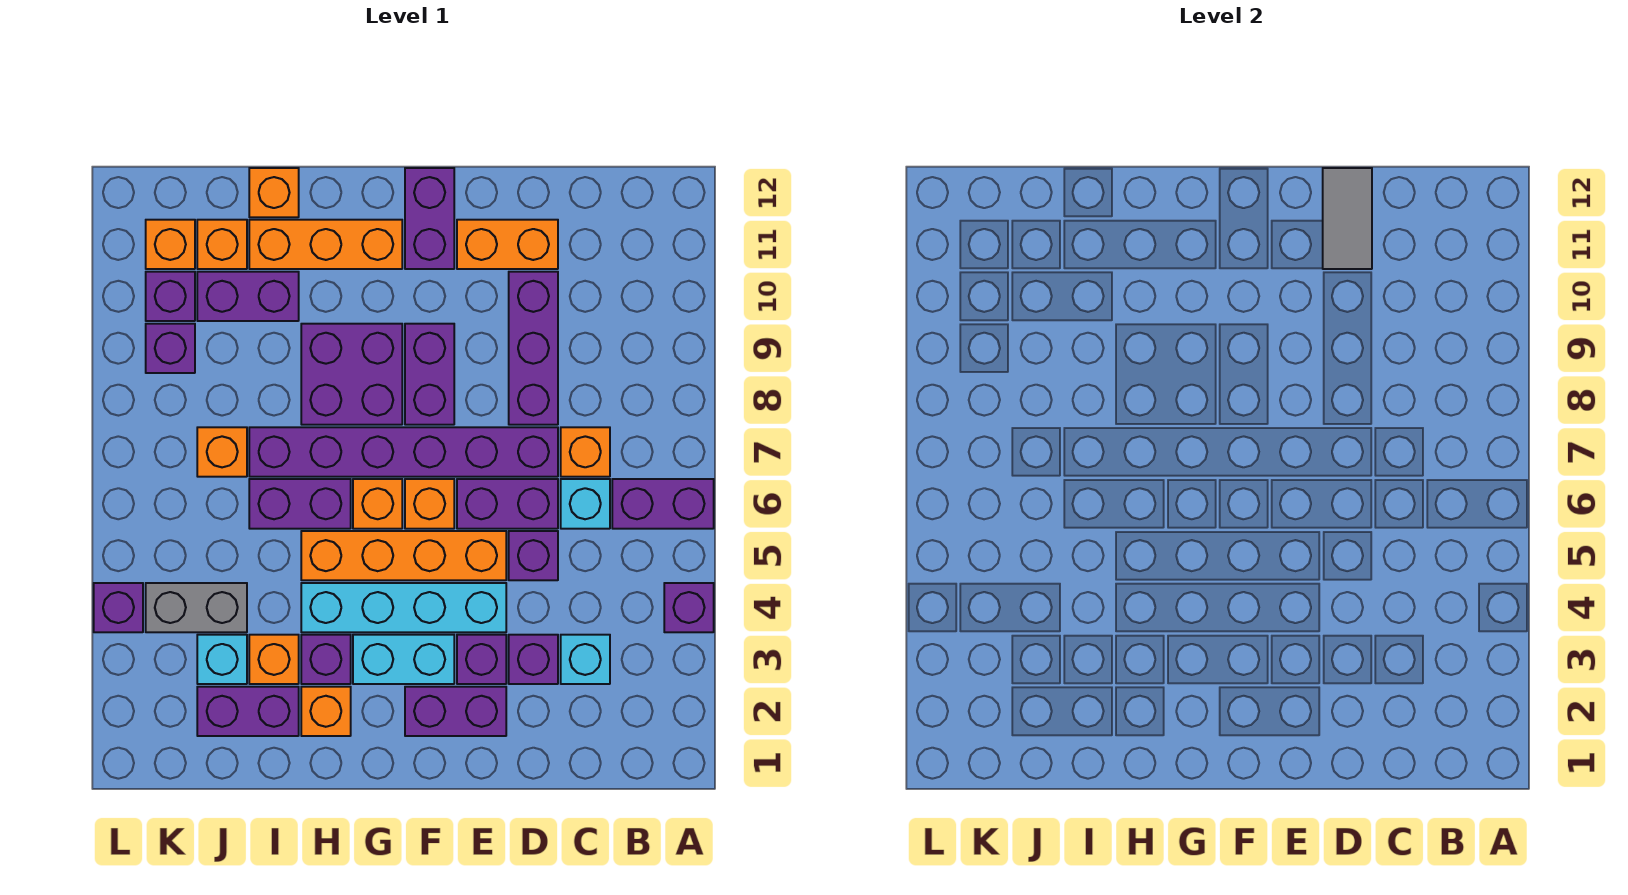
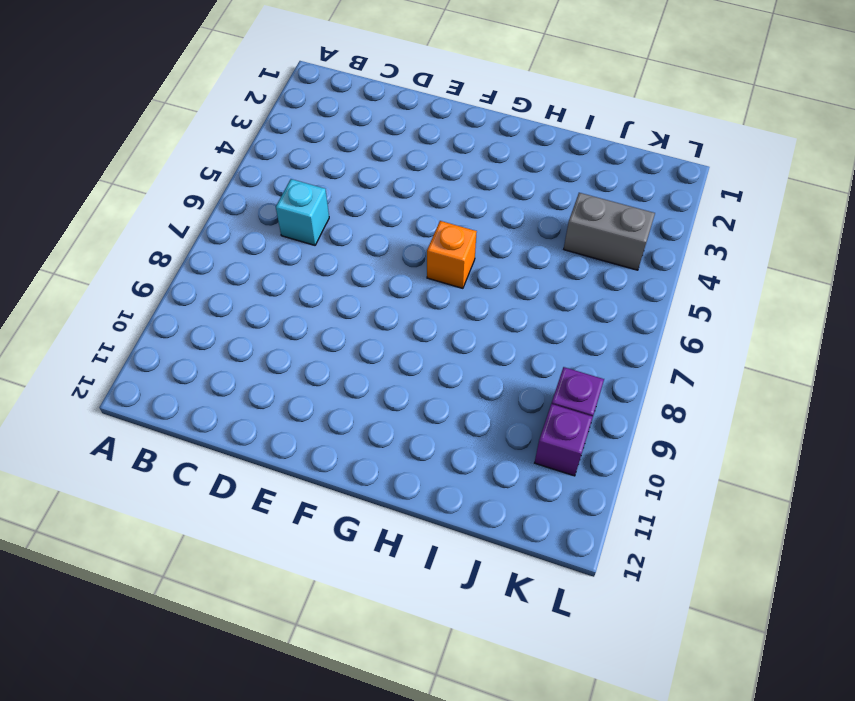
none -> purple 1x1 brick [664,583,714,632]
none -> purple 1x2 brick [612,479,714,529]
none -> cyan 1x1 brick [561,635,610,684]
none -> orange 1x1 brick [561,427,610,477]

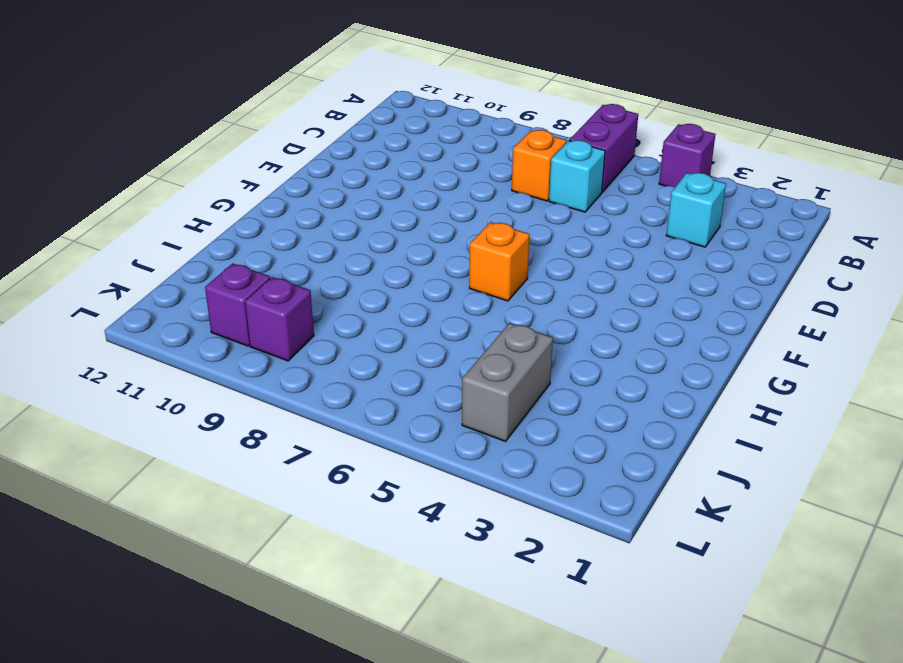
none -> purple 1x1 brick [509,635,558,684]
none -> purple 1x1 brick [509,531,558,580]
none -> purple 1x2 brick [457,479,558,529]
none -> purple 1x6 brick [249,427,558,477]

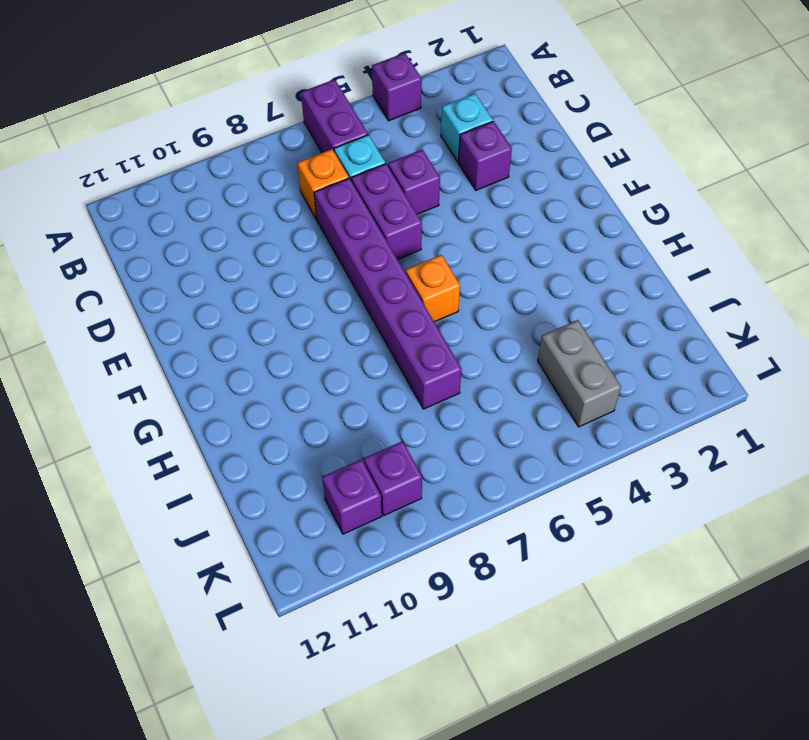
none -> purple 1x3 brick [509,272,558,425]
none -> orange 1x2 brick [457,220,558,269]
none -> purple 1x2 brick [405,687,506,736]
none -> purple 1x1 brick [457,635,506,684]

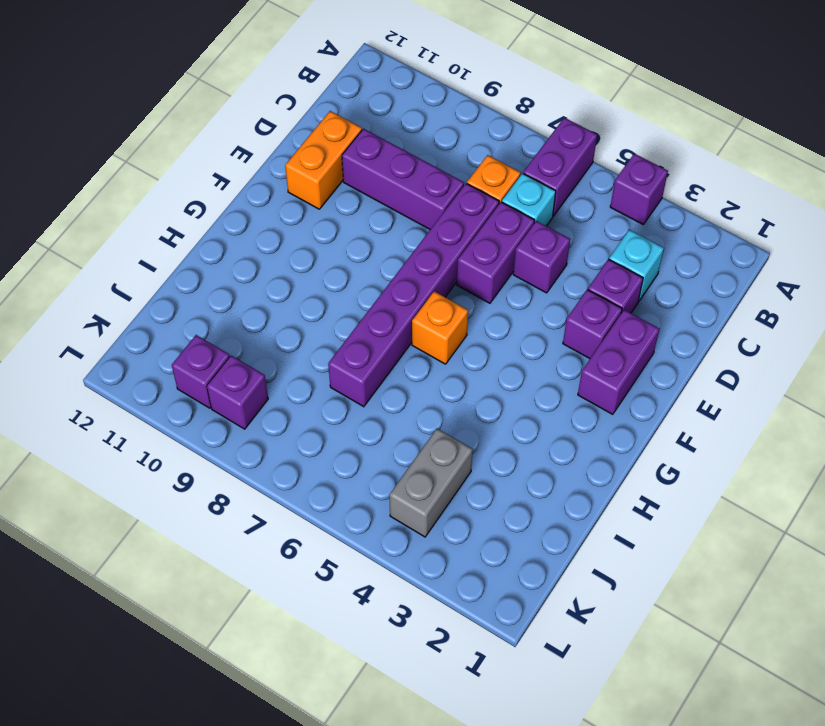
none -> cyan 1x4 brick [301,583,506,632]
none -> orange 1x4 brick [301,531,506,580]
none -> cyan 1x2 brick [353,635,454,684]
none -> orange 1x1 brick [405,479,454,529]

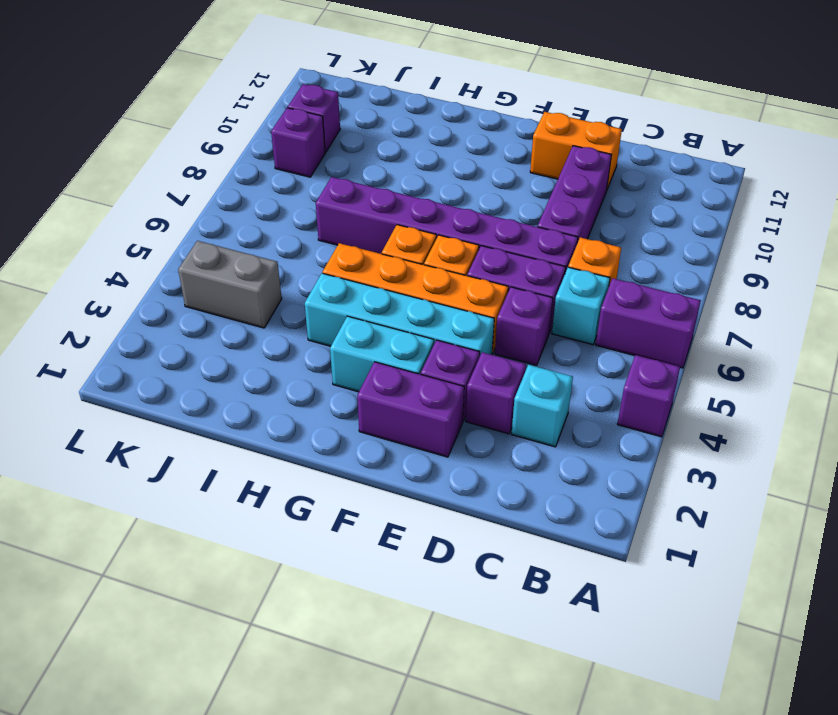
none -> purple 1x2 brick [405,324,454,425]
none -> purple 1x2 brick [405,168,454,269]
none -> purple 2x2 brick [301,324,402,425]
none -> orange 1x3 brick [249,220,402,269]

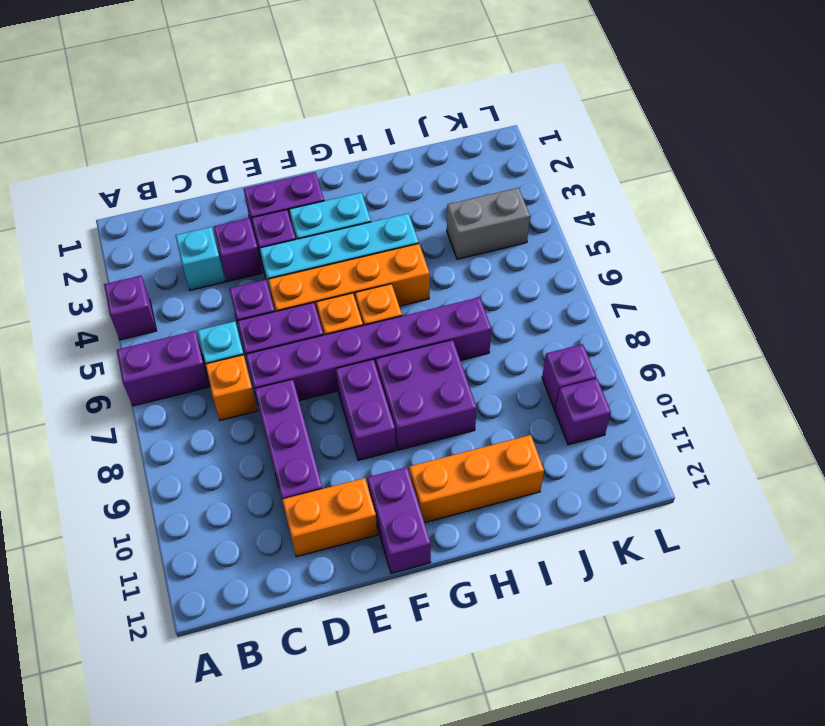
none -> orange 1x1 brick [301,687,351,736]
none -> purple 1x1 brick [301,635,351,684]
none -> purple 1x2 brick [249,479,351,529]
none -> purple 1x2 brick [197,687,299,736]

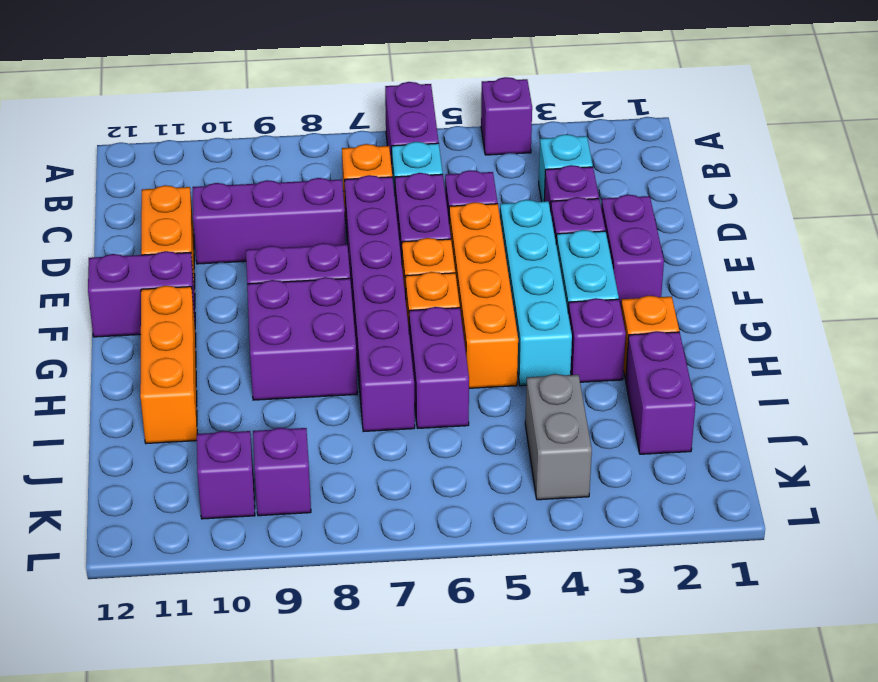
none -> orange 1x1 brick [249,635,299,684]
none -> purple 1x2 brick [197,272,299,321]
none -> orange 1x1 brick [249,168,299,217]
none -> cyan 1x1 brick [197,635,247,684]

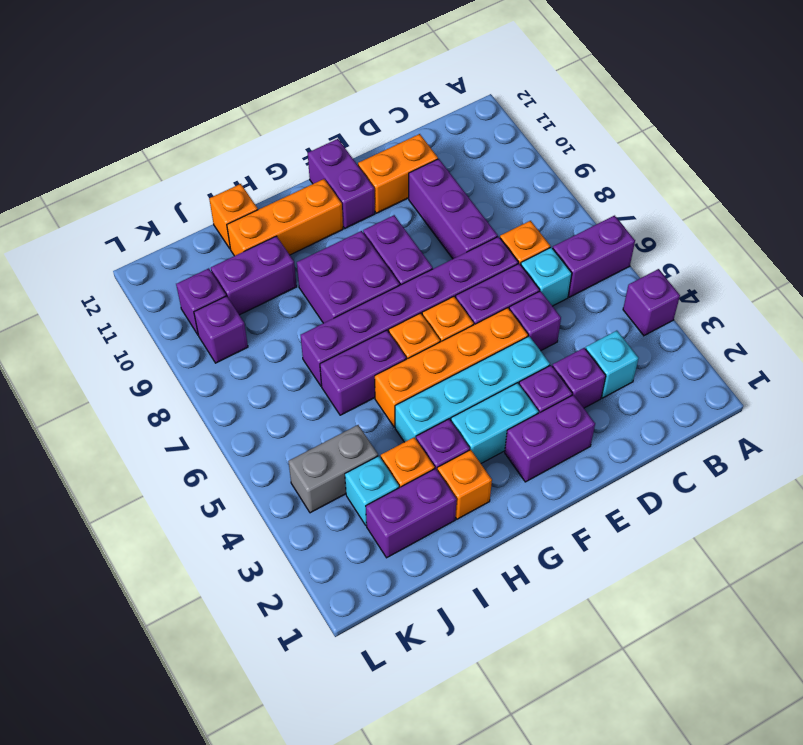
none -> orange 1x1 brick [197,427,247,477]
none -> orange 1x1 brick [197,220,247,269]
none -> orange 1x1 brick [146,220,195,269]
none -> purple 1x1 brick [94,583,143,632]

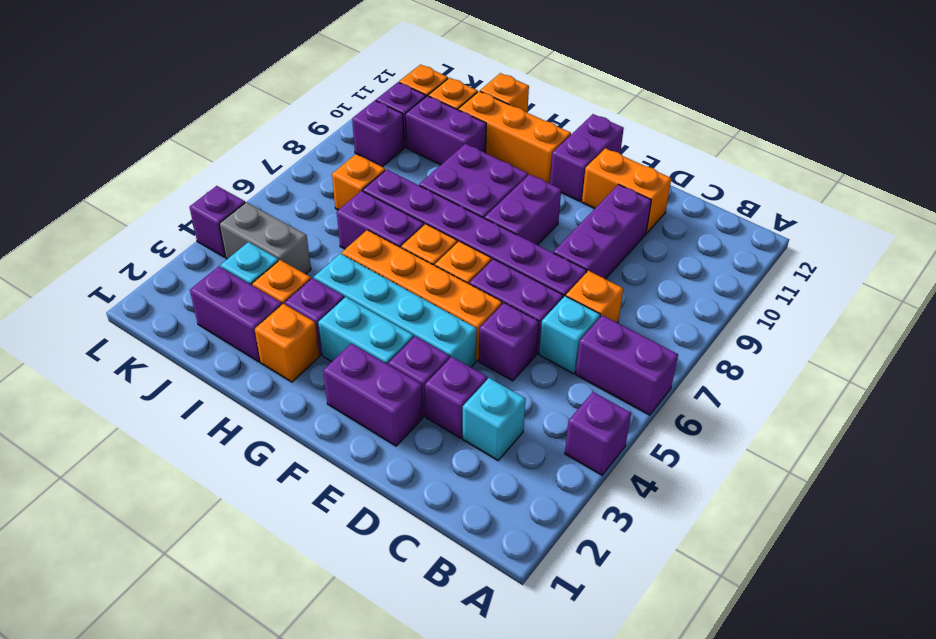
none -> grey 1x2 tile [1323,168,1372,269]

